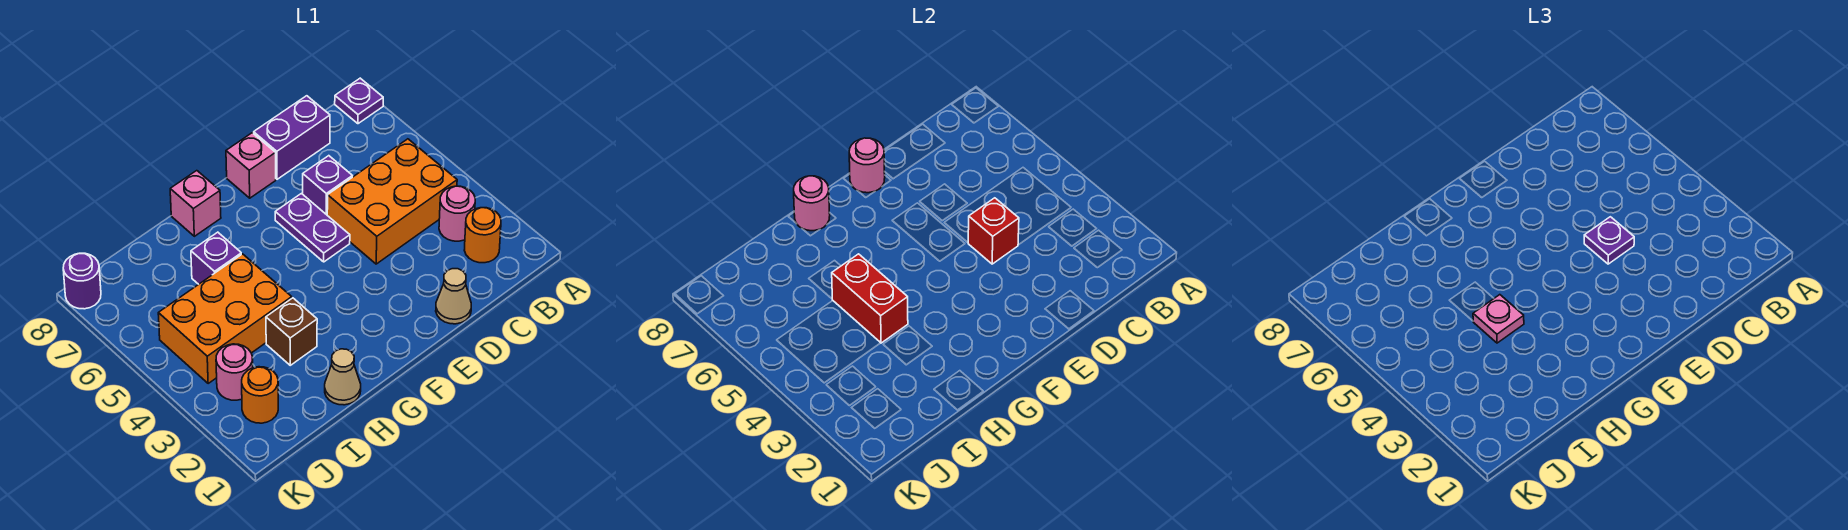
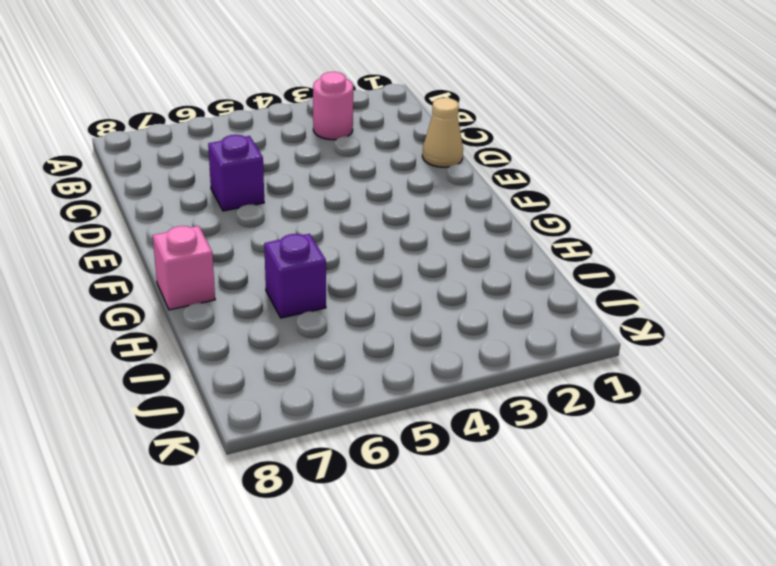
none -> purple 1x1 plate [335,78,383,124]
none -> orange 1x1 round brick [464,208,501,263]
none -> orange 2x3 brick [327,139,457,264]

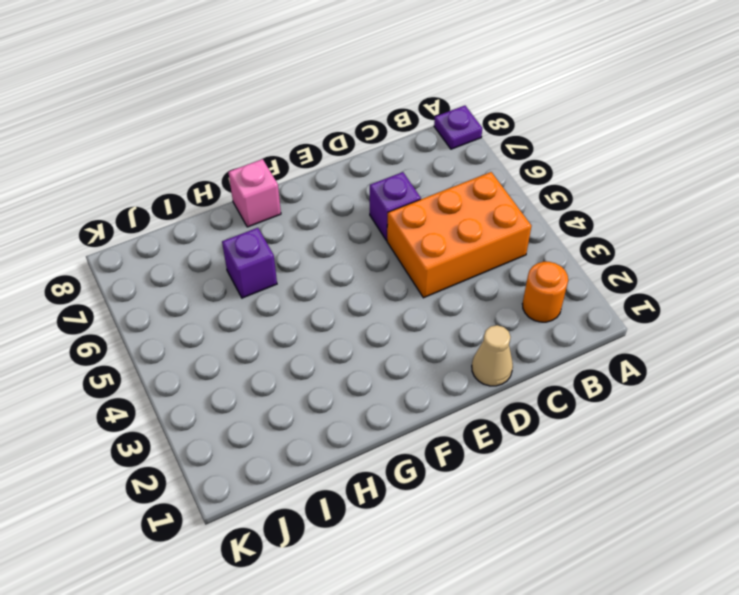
none -> pink 1x1 round brick [439,186,475,241]
none -> purple 1x2 brick [254,96,330,179]
none -> purple 1x2 plate [275,194,350,262]

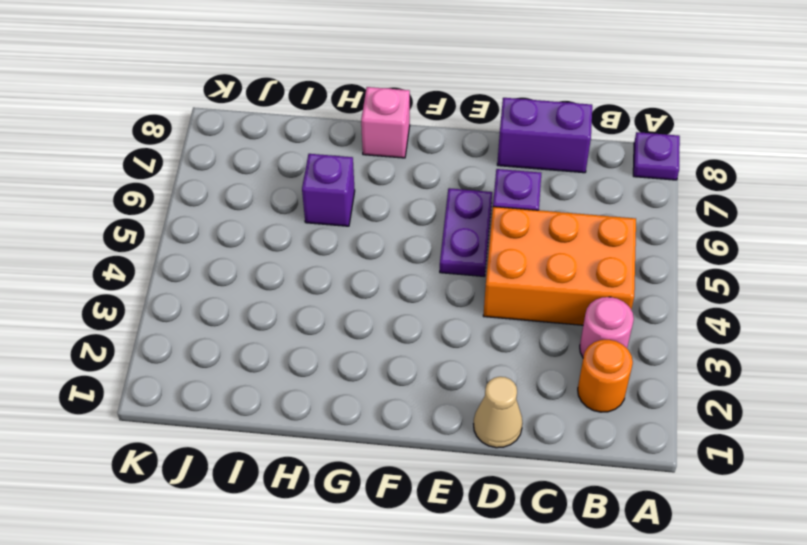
none -> pink 1x1 brick [226,133,276,198]
none -> tan 1x1 cone [325,349,361,405]
none -> brown 1x1 brick [266,298,317,365]

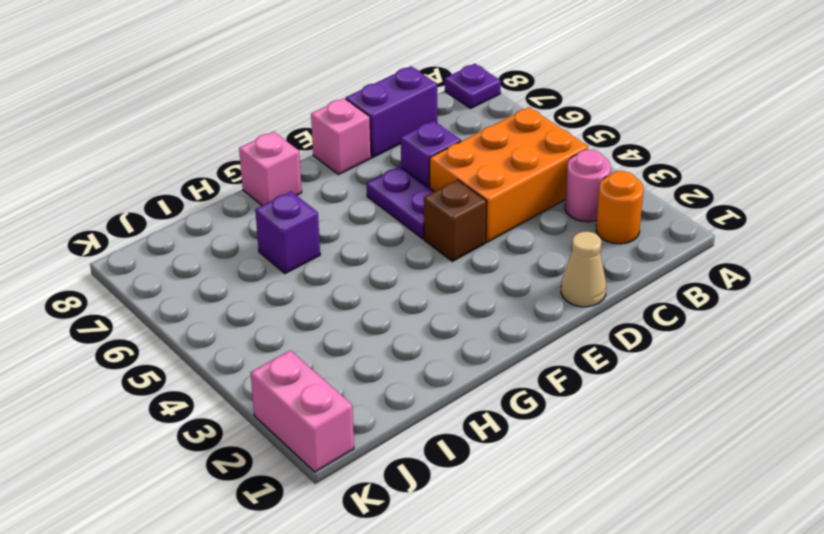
brown 1x1 brick [424,180,487,261] -> brown 1x1 brick moved to [266,298,317,365]
pink 1x2 brick [251,351,354,472] -> none
none -> tan 1x1 cone [325,349,361,405]
none -> orange 2x3 brick [158,254,292,383]
none -> orange 1x1 round brick [242,367,278,423]

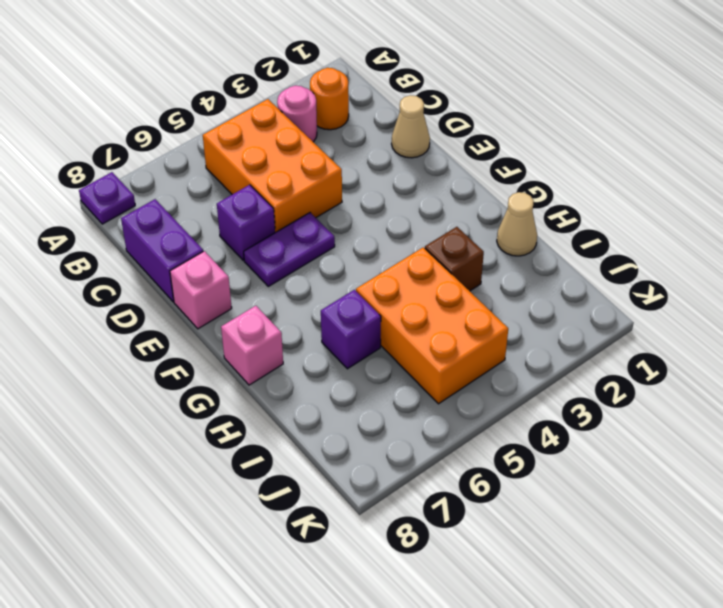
none -> orange 1x1 round brick [242,367,278,423]
none -> pink 1x1 round brick [216,344,253,400]
none -> purple 1x1 round brick [63,253,101,309]

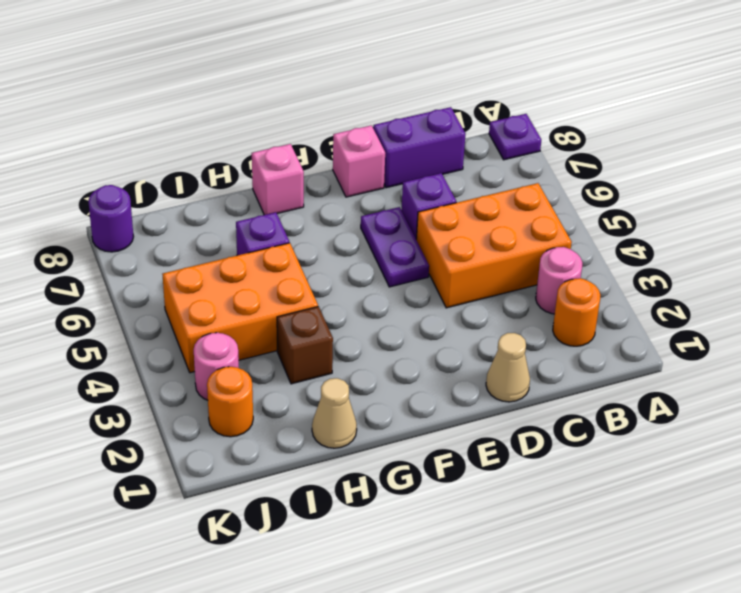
none -> red 1x1 brick [968,198,1019,264]
none -> pink 1x1 round brick [849,138,885,193]
none -> pink 1x1 round brick [794,176,830,231]

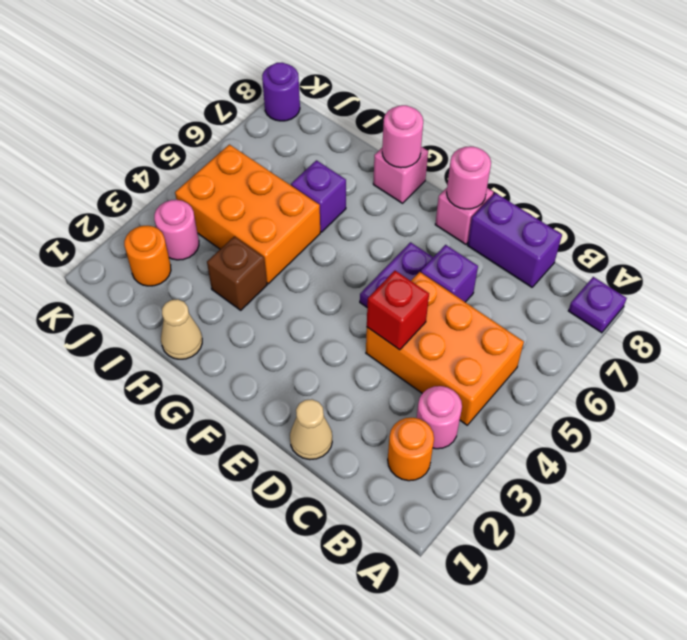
none -> red 1x2 brick [832,254,908,343]
none -> purple 1x1 plate [1584,217,1634,264]
none -> pink 1x1 plate [1473,295,1524,343]

